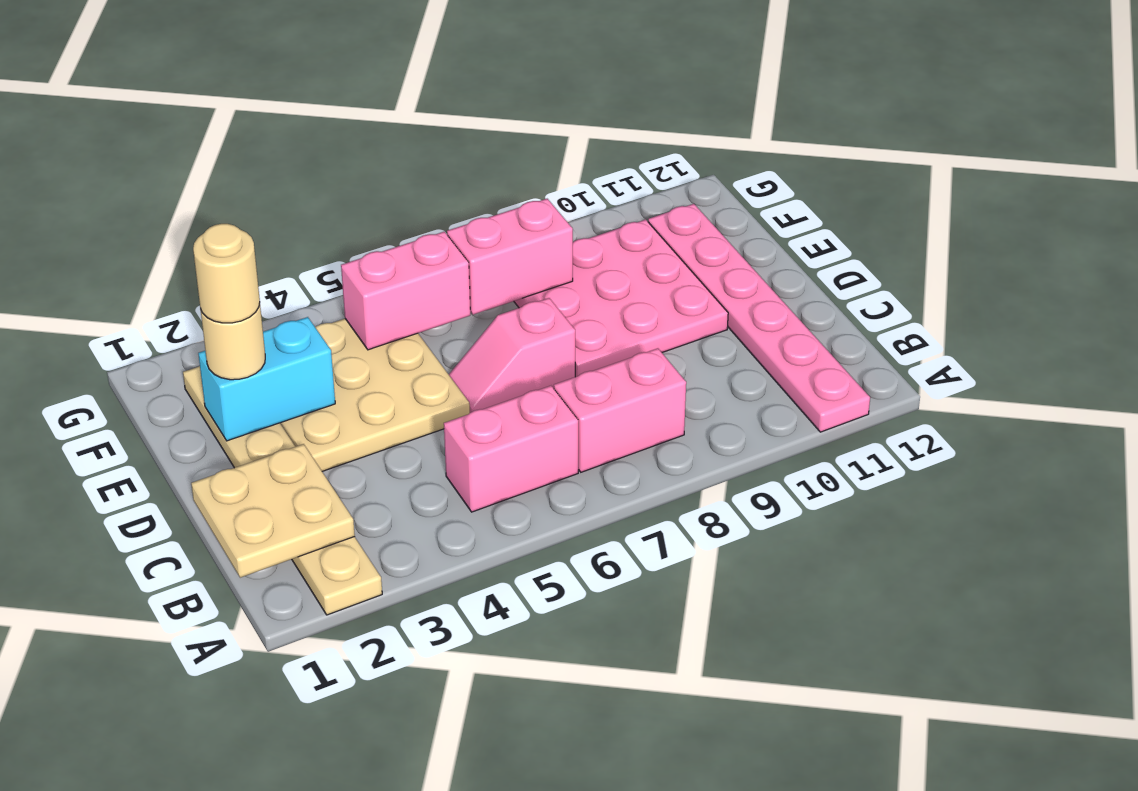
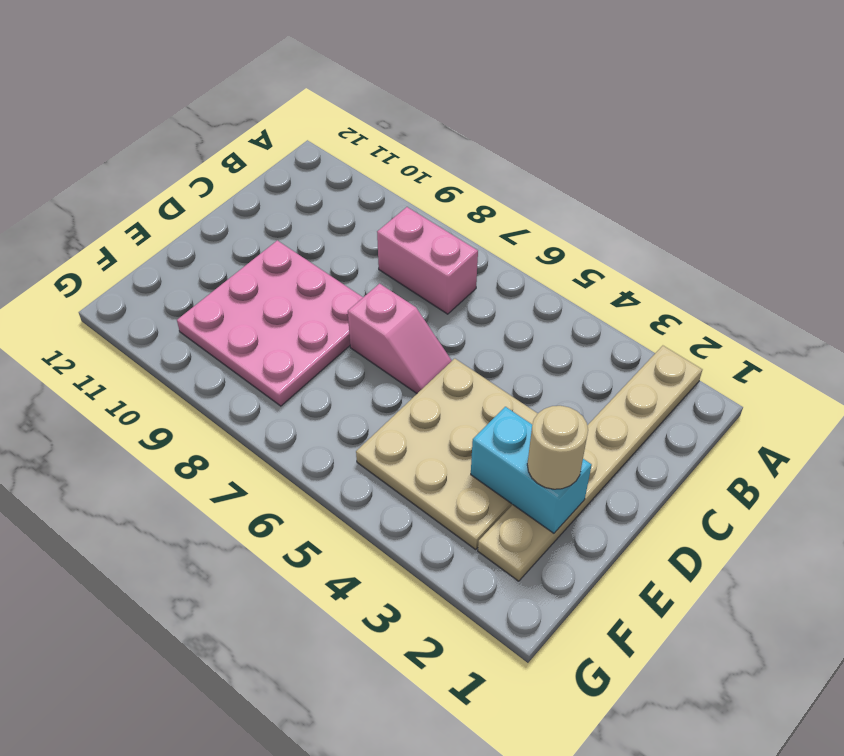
none -> pink 1x6 plate [648,204,870,432]
none -> pink 1x2 brick [444,386,578,512]
none -> tan 2x2 plate [191,444,355,578]

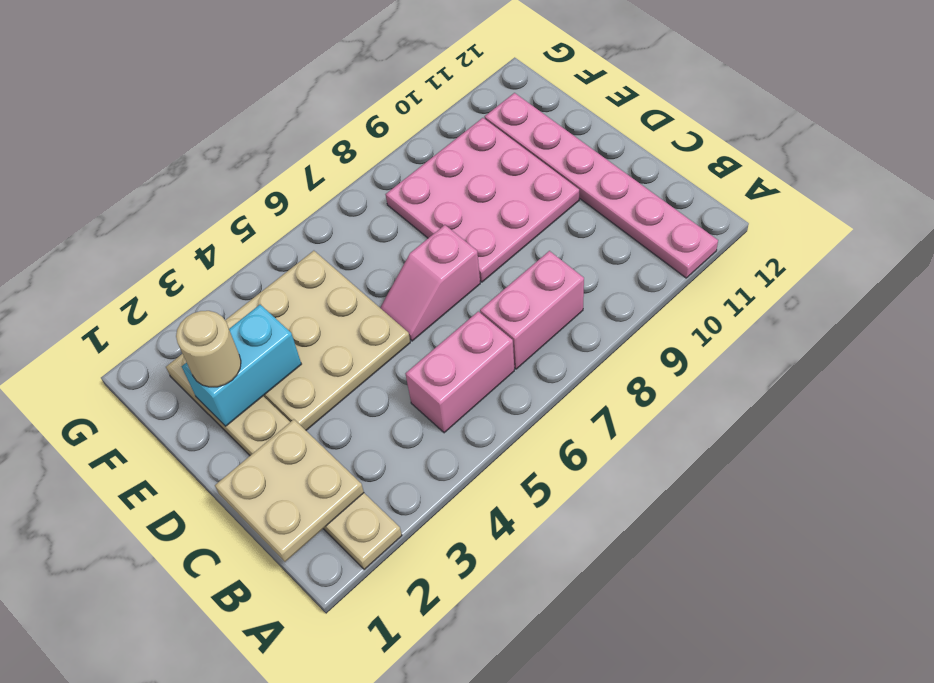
none -> pink 1x2 brick [341,232,470,350]
none -> pink 1x2 brick [447,199,573,315]
none -> tan 1x1 round brick [193,224,260,323]

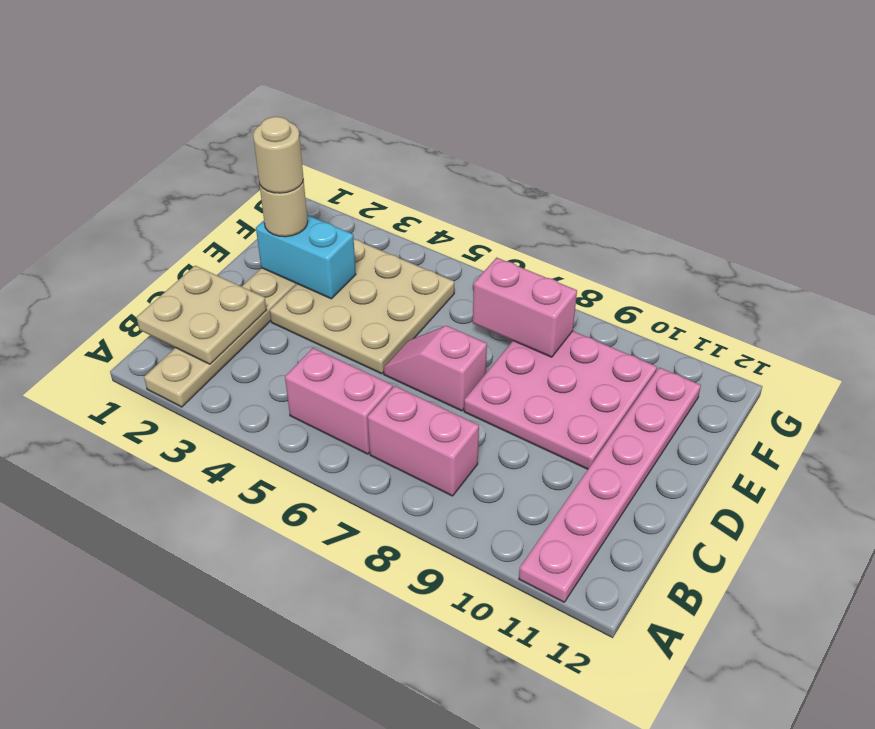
none -> pink 1x2 brick [341,232,470,350]

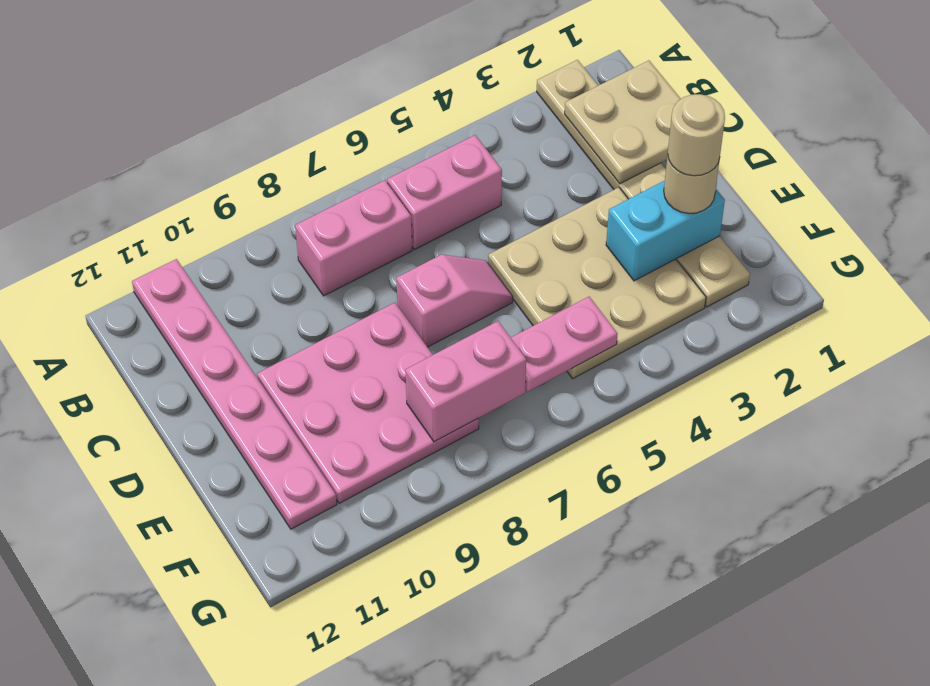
pink 1x2 plate [511,297,618,392] -> pink 1x2 brick [341,232,470,350]

